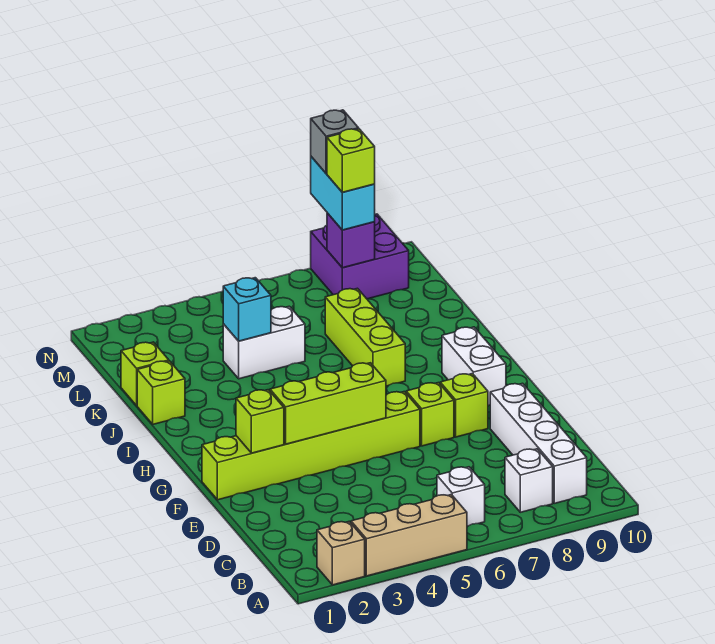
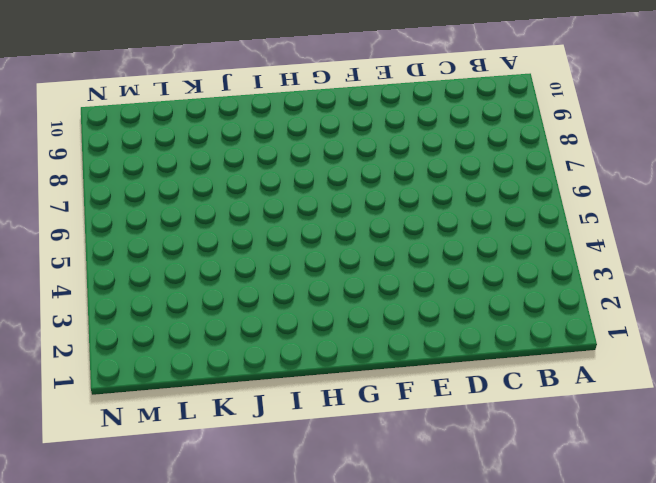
none -> tan 1x1 brick [317,522,365,585]
none -> tan 1x3 brick [351,495,467,576]
none -> white 1x1 brick [437,467,485,526]

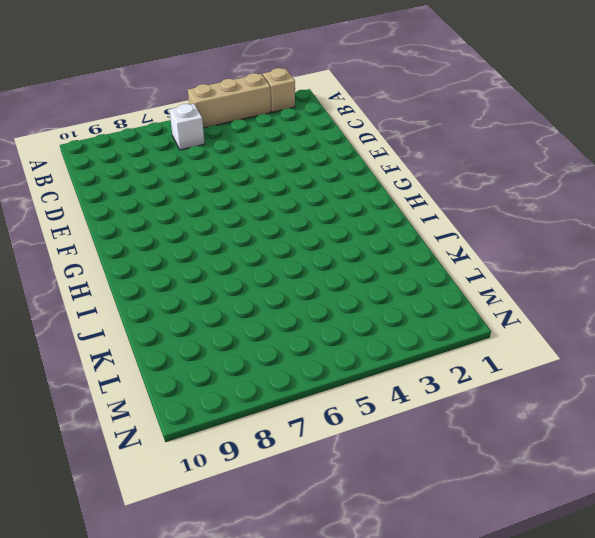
none -> white 1x1 brick [505,449,553,512]
none -> white 1x4 brick [490,383,587,503]
none -> lime 1x6 brick [202,392,420,500]

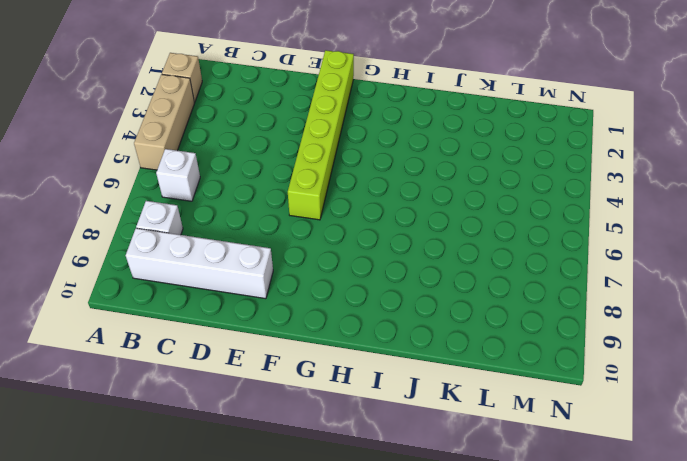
none -> lime 1x1 brick [406,383,454,446]
none -> lime 1x1 brick [440,374,488,437]
none -> white 1x2 brick [442,327,506,406]

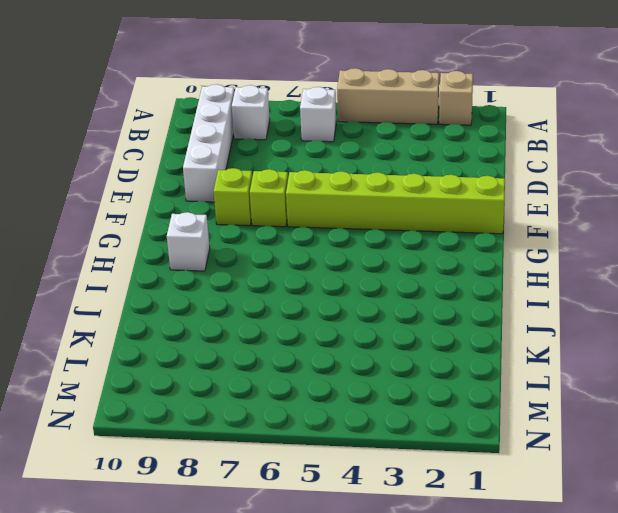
white 1x1 brick [167,212,210,271] -> white 1x2 brick [442,327,506,406]
none -> lime 1x3 brick [325,288,405,386]
none -> lime 1x1 brick [137,361,185,424]
none -> lime 1x1 brick [121,342,169,405]

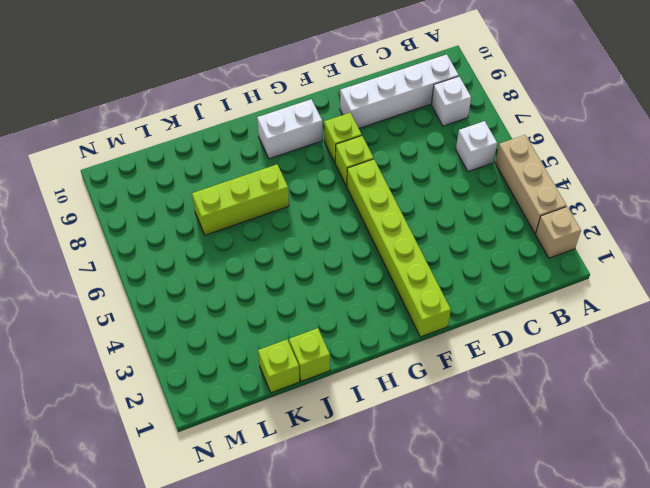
none -> white 1x2 brick [223,306,305,379]
none -> purple 2x2 brick [311,214,409,299]
none -> lime 1x1 brick [236,390,284,453]

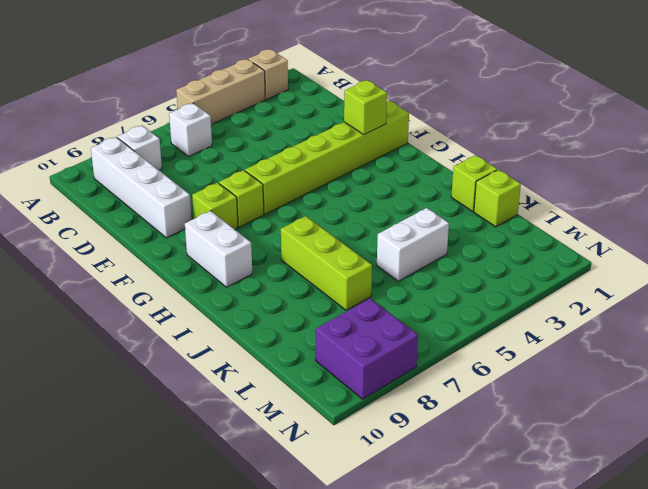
none -> lime 1x3 brick [270,363,386,444]
none -> cyan 1x1 brick [223,278,271,341]
none -> purple 1x1 brick [327,213,375,268]

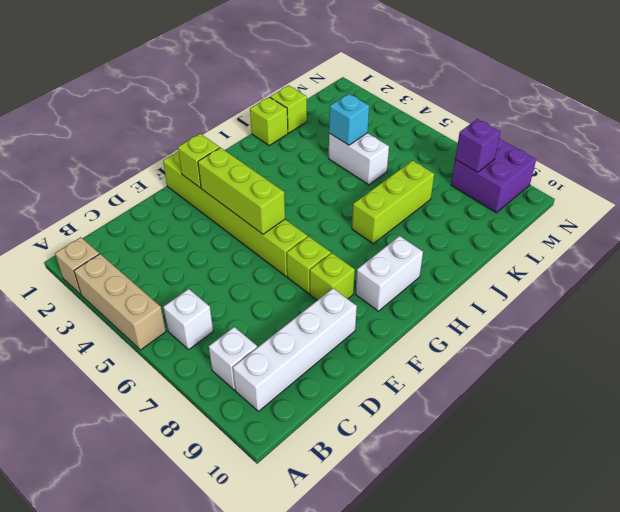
none -> cyan 1x2 brick [311,157,375,230]
none -> lime 1x1 brick [327,129,375,192]
none -> grey 1x1 brick [311,110,359,174]

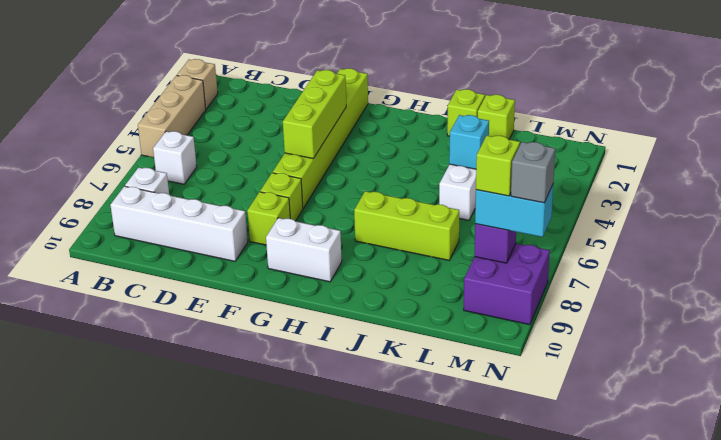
none -> lime 1x1 brick [236,390,284,453]

